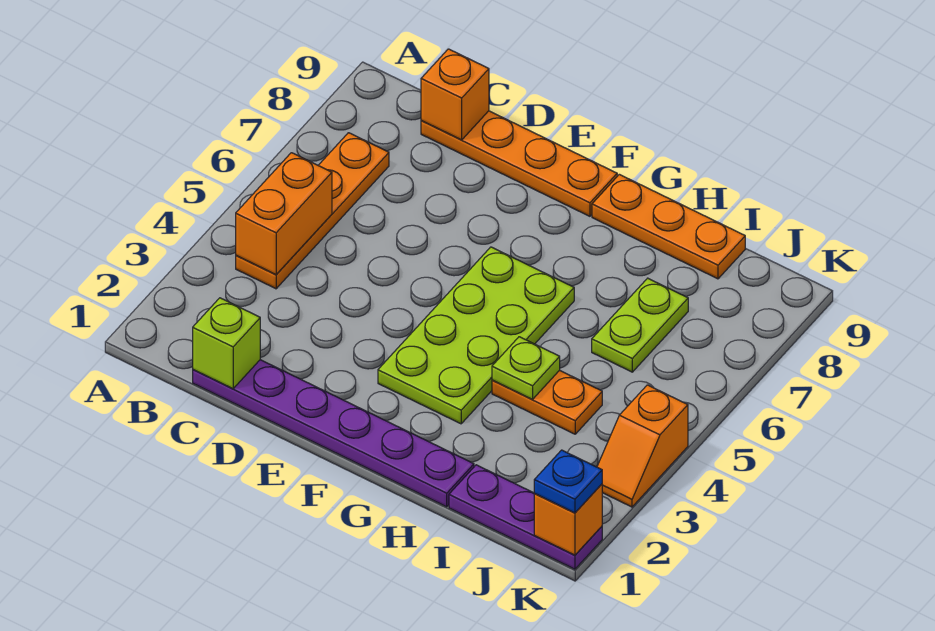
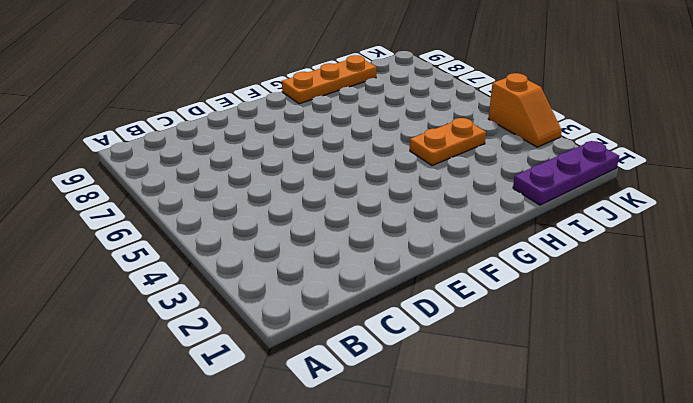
none -> orange 1x4 plate [236,133,389,289]
none -> purple 1x6 plate [193,360,474,507]
none -> orange 1x4 plate [421,111,617,216]

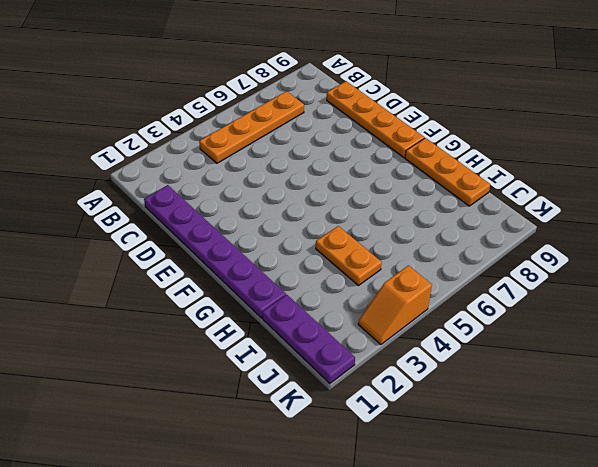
none -> lime 2x4 plate [378,247,574,424]
none -> lime 1x2 plate [592,278,688,372]
none -> orange 1x2 brick [236,153,332,274]

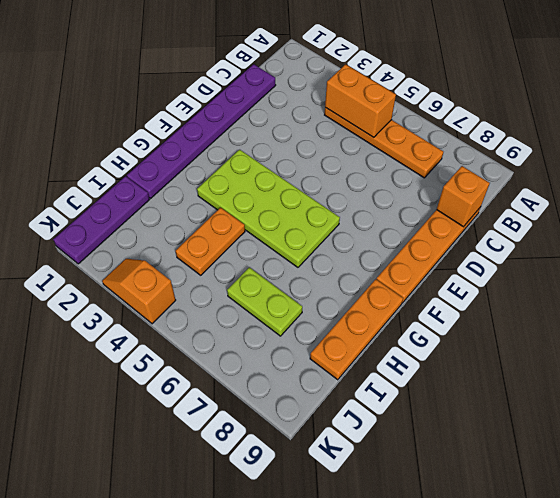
none -> lime 1x1 brick [193,298,260,389]
none -> lime 1x1 plate [492,337,560,399]
none -> orange 1x1 brick [534,484,602,555]

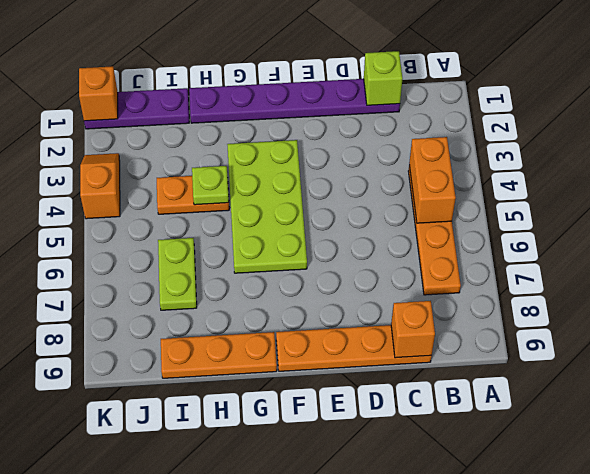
none -> blue 1x1 plate [534,450,602,513]

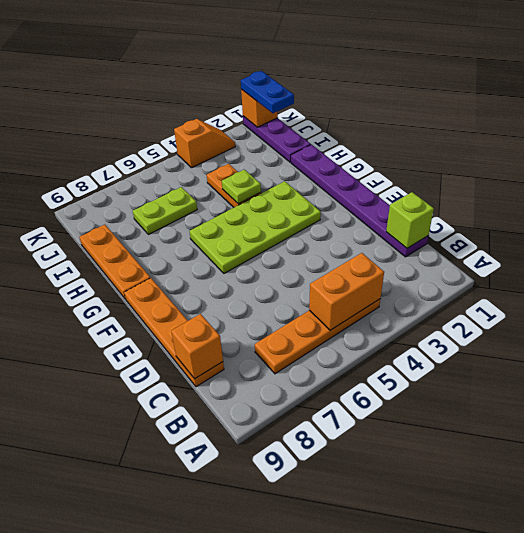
blue 1x2 plate [241,71,294,113] -> blue 1x1 plate [534,450,602,513]

